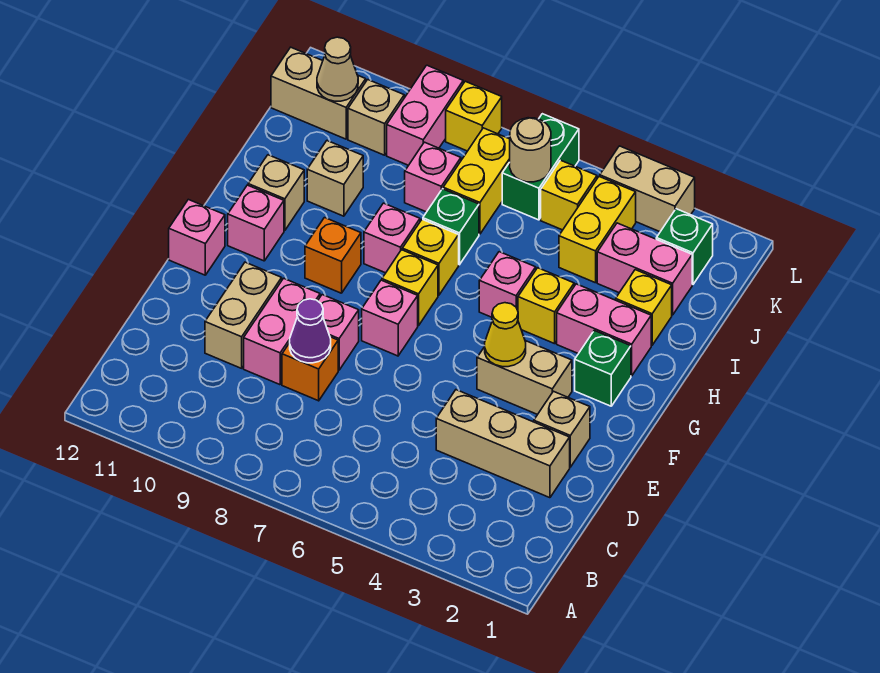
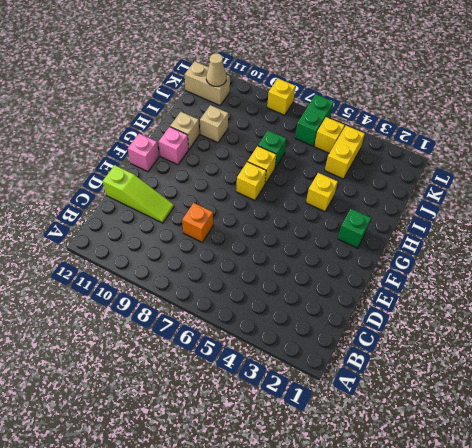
lime 1x3 slope [103,165,174,223] -> tan 1x2 brick [205,262,282,368]
none -> tan 1x3 brick [436,390,570,498]
none -> pink 1x2 brick [244,278,320,385]
none -> tan 1x1 brick [534,391,590,467]
none -> pink 1x1 brick [318,295,359,370]

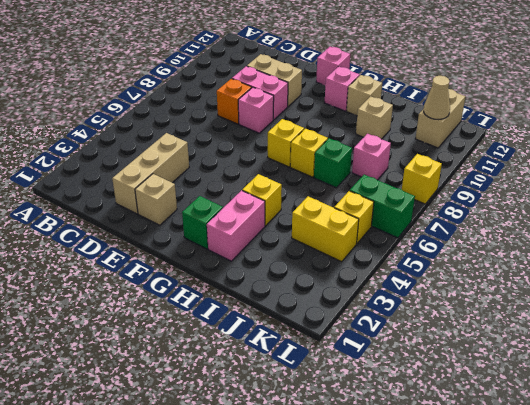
none -> tan 1x2 brick [477,341,572,415]
none -> pink 1x1 brick [362,280,418,356]
none -> orange 1x1 brick [305,218,361,293]
none -> pink 1x1 brick [479,252,536,317]

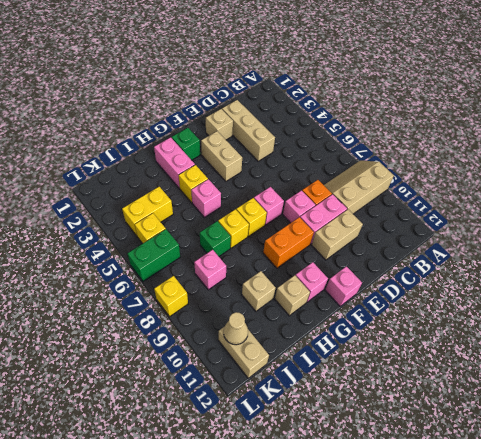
tan 2x3 slope [324,161,394,214] -> none
orange 1x2 brick [263,217,314,268] -> orange 1x1 brick [305,218,361,293]
none -> pink 1x1 brick [364,203,420,273]
none -> yellow 1x1 brick [616,270,672,345]
none -> pink 1x2 brick [597,223,692,315]
none -> yellow 1x2 brick [443,128,510,234]

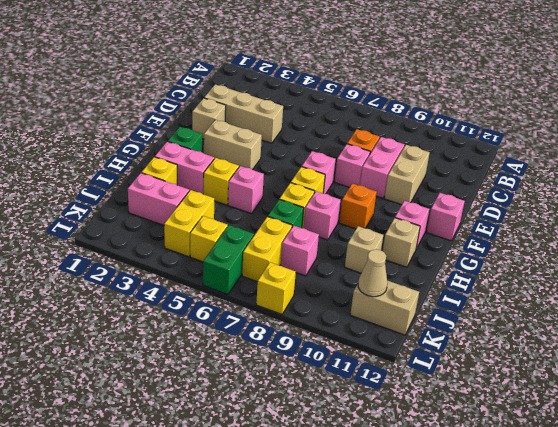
none -> green 1x1 brick [656,209,713,284]
none -> pink 1x2 brick [387,65,463,165]
none -> tan 1x1 brick [348,80,404,155]
none -> tan 1x2 brick [600,146,695,232]

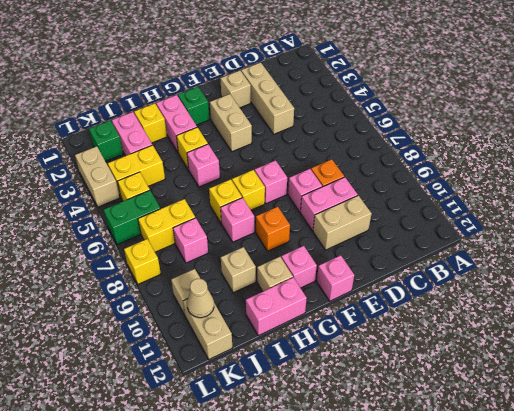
pink 1x2 brick [246,277,307,336] -> pink 1x2 brick moved to [387,65,463,165]
none -> green 1x1 brick [423,189,479,265]
none -> purple 1x1 cone [290,299,331,363]
none -> yellow 1x1 cone [485,303,526,367]
none -> tan 1x1 round brick [510,118,551,182]

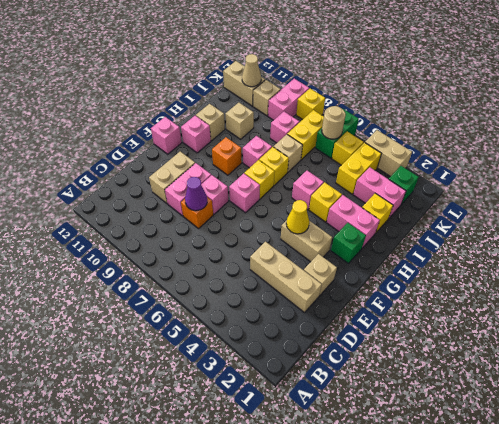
tan 1x1 brick [273,134,303,172] -> green 1x1 brick [423,189,479,265]

